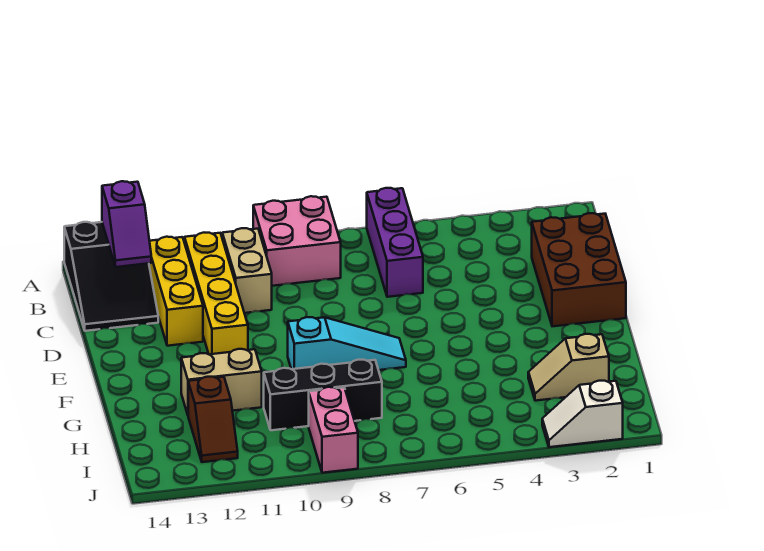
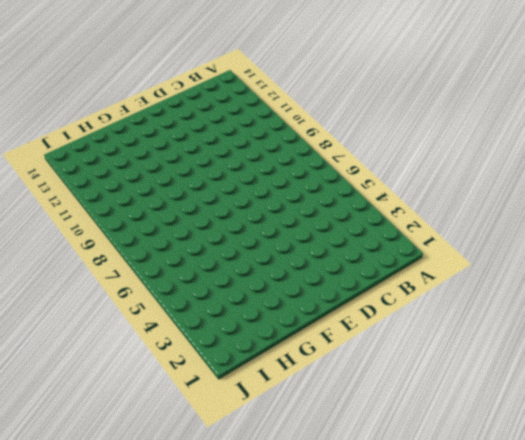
none -> purple 1x3 brick [367,188,423,297]
none -> pink 2x2 brick [253,196,341,286]
none -> black 2x3 slope [64,222,158,331]

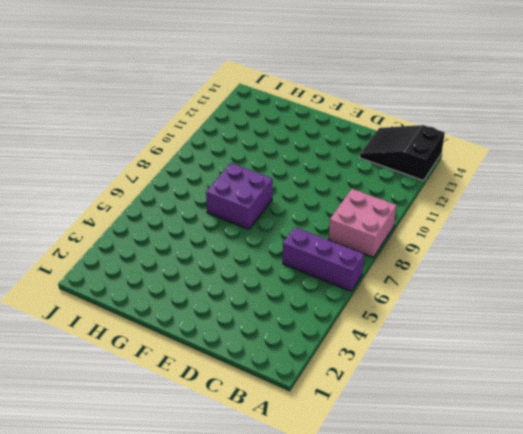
purple 2x2 brick [206,163,273,229] -> cyan 1x3 slope [288,317,406,370]
none -> tan 1x2 brick [222,228,272,313]
none -> yellow 1x4 brick [185,233,248,354]
none -> yellow 1x3 brick [149,237,203,346]

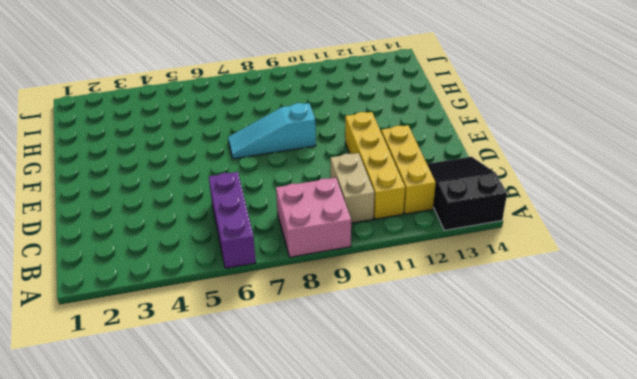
none -> brown 2x3 brick [532,213,626,326]
none -> tan 1x2 brick [181,349,262,415]
none -> tan 1x2 slope [528,334,609,401]

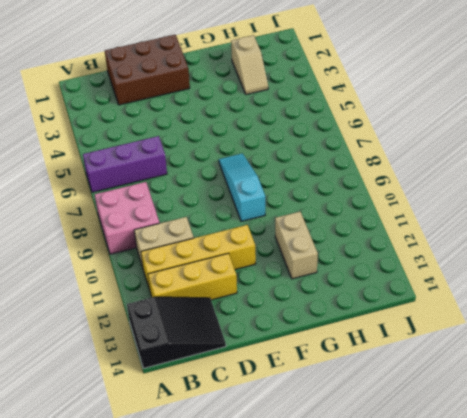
none -> black 1x3 brick [264,360,382,430]
none -> brown 1x2 slope [188,377,238,462]
none -> pink 1x2 brick [309,387,358,473]

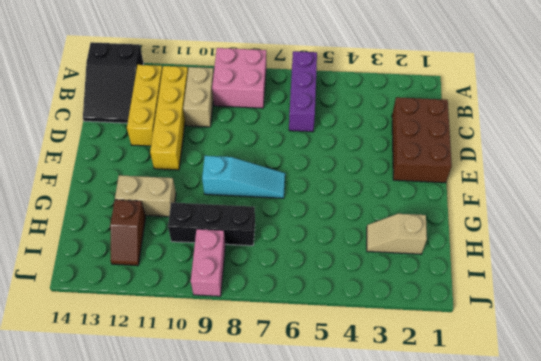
none -> white 1x2 slope [542,381,623,447]
none -> purple 1x2 slope [102,181,151,267]

